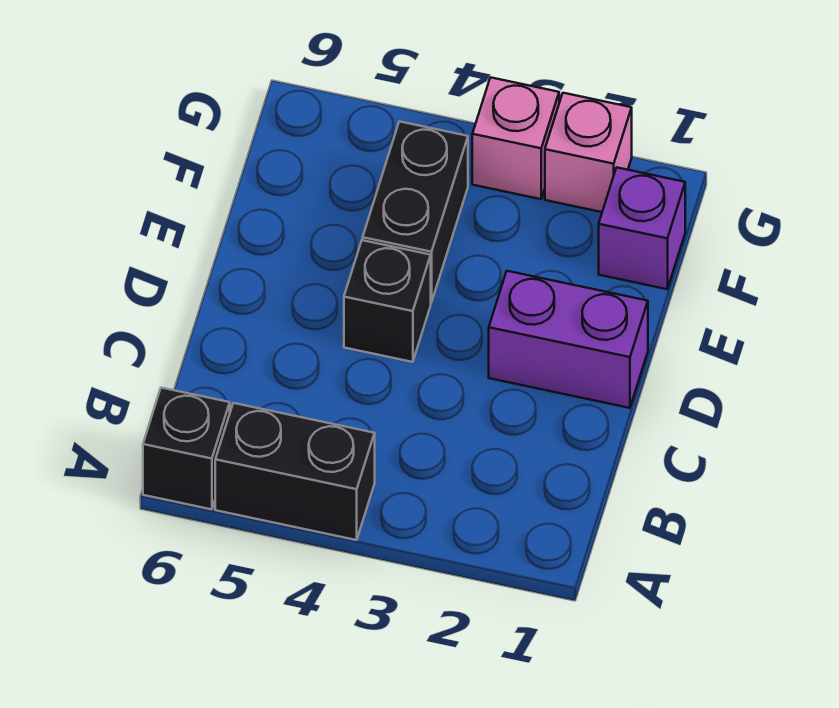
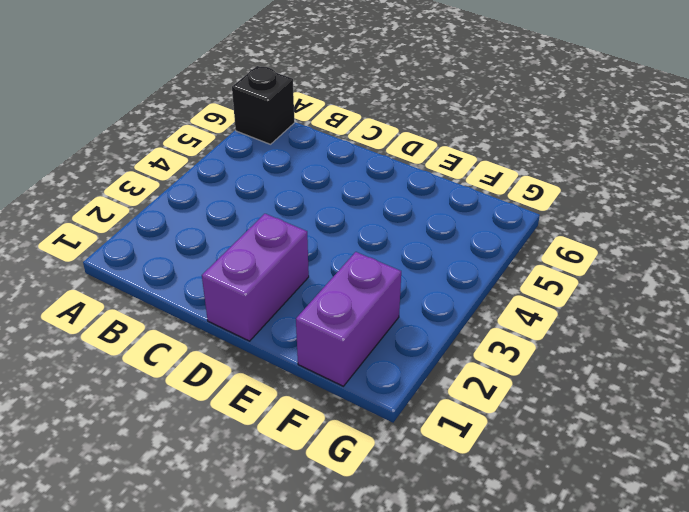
purple 1x2 brick [296,252,401,386] -> purple 1x1 brick [599,168,685,289]
none -> black 1x2 brick [215,403,375,540]
none -> black 1x1 brick [344,240,431,362]

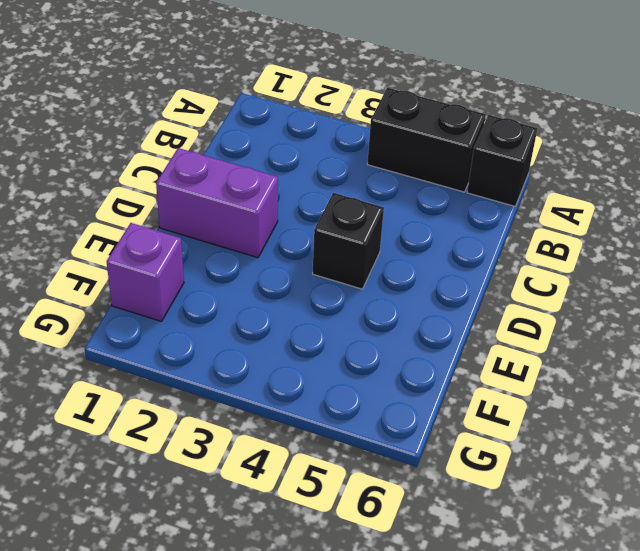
none -> black 1x2 brick [363,121,468,302]
none -> pink 1x1 brick [545,93,632,212]

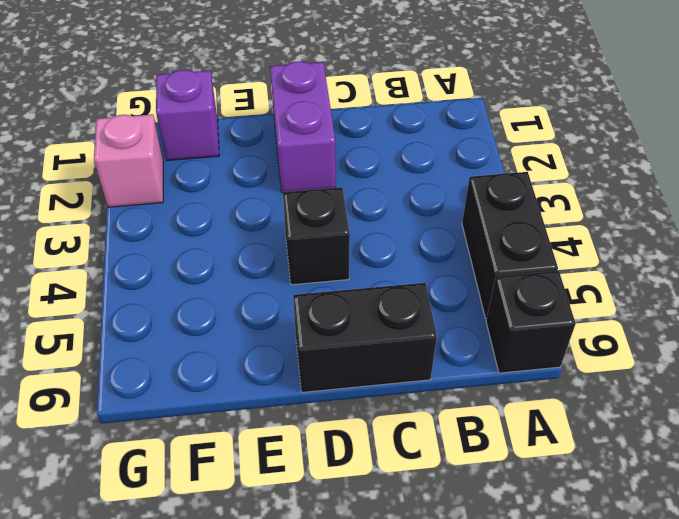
black 1x2 brick [293,283,437,392] -> black 1x2 brick moved to [363,121,468,302]
none -> pink 1x1 brick [472,77,559,199]

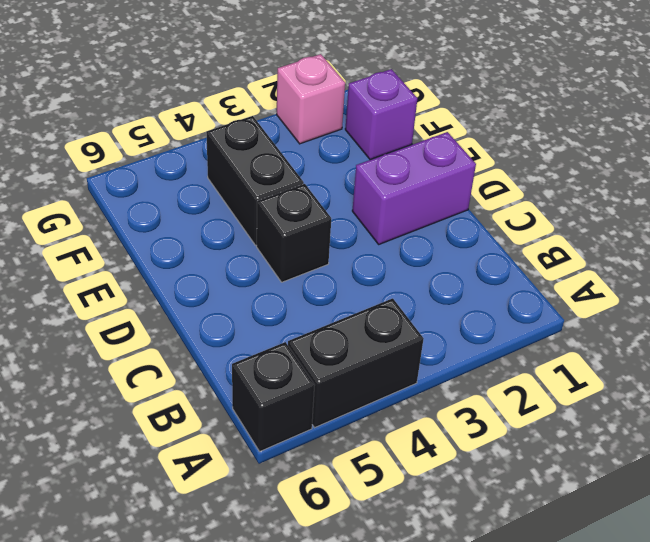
none -> pink 1x1 brick [472,77,559,199]

